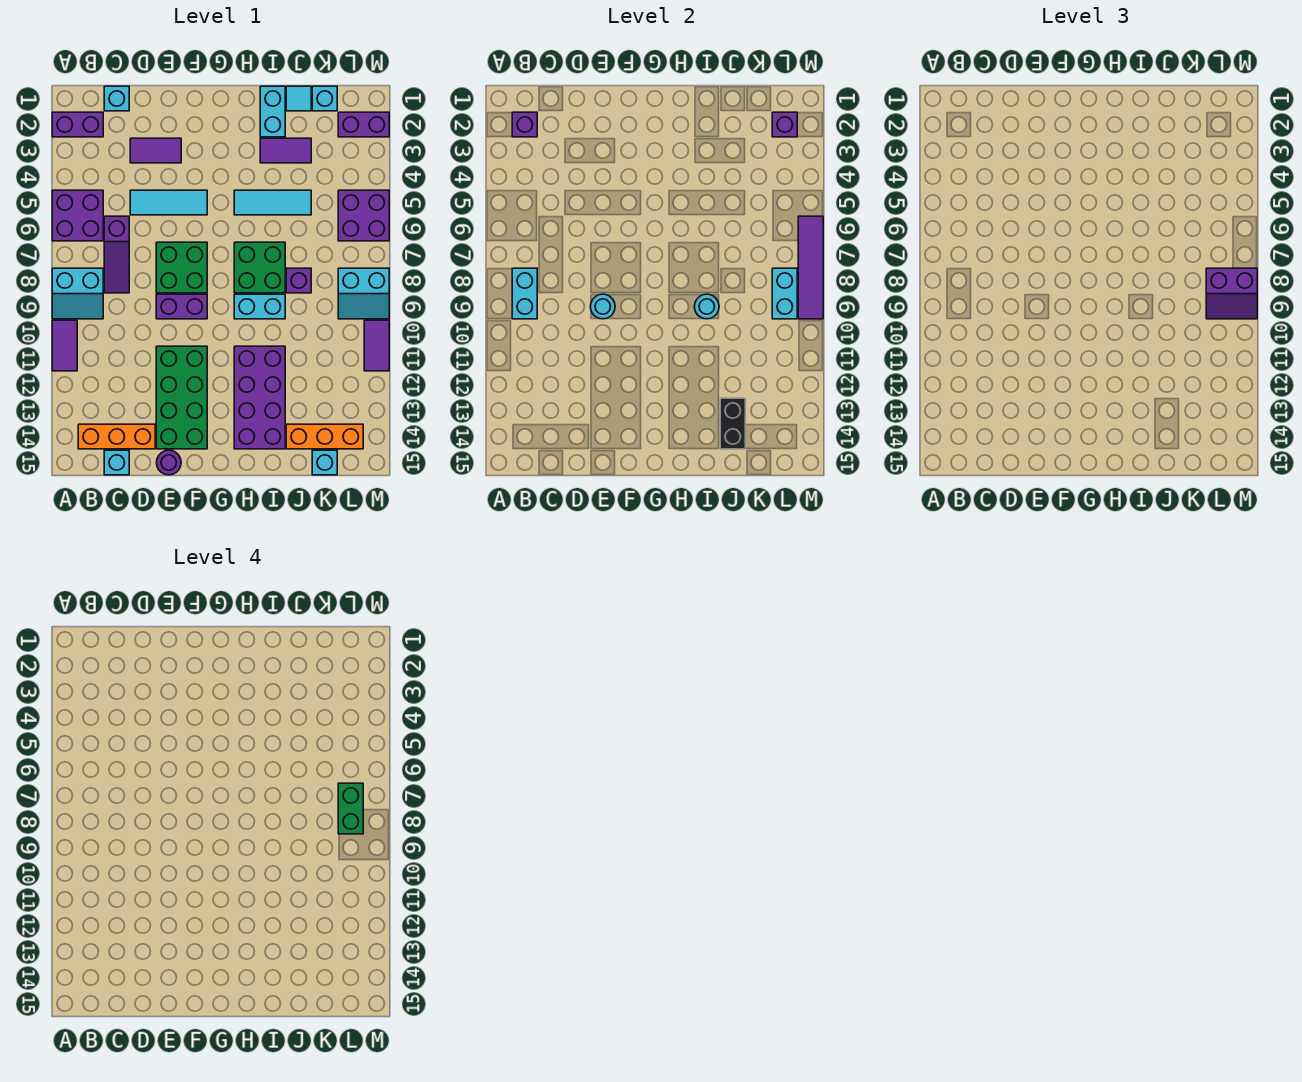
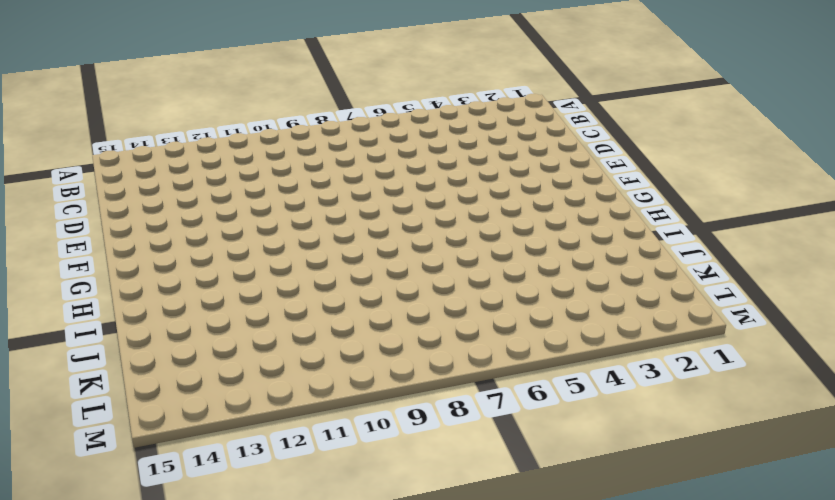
none -> purple 1x2 brick [52,112,103,137]
none -> purple 2x2 brick [52,190,103,241]
none -> cyan 2x2 slope [52,268,103,319]
none -> purple 1x2 tile [52,320,77,371]

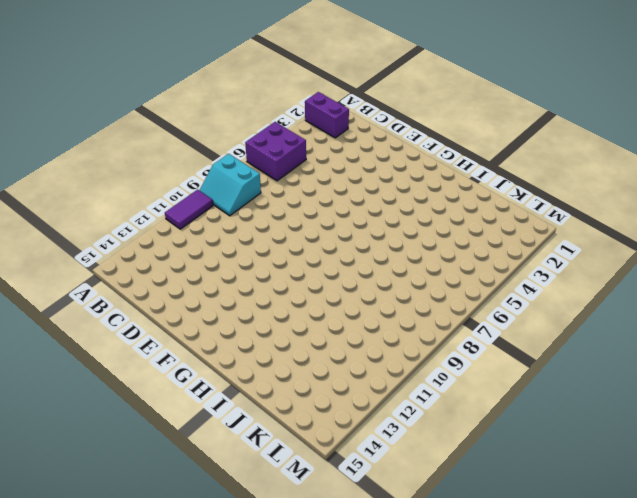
none -> orange 1x3 brick [78,424,155,449]
none -> cyan 1x1 brick [104,86,129,111]
none -> purple 1x3 slope [104,216,129,293]
none -> cyan 1x1 brick [104,450,129,475]

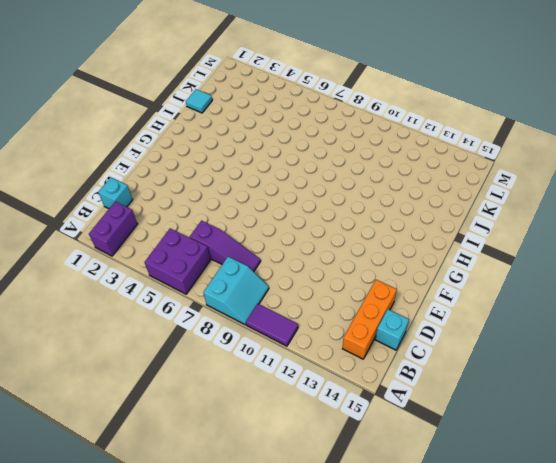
none -> purple 1x2 tile [130,138,181,163]
none -> cyan 1x3 tile [130,190,207,215]
none -> green 2x2 brick [156,242,207,293]
none -> purple 1x2 brick [156,294,207,319]

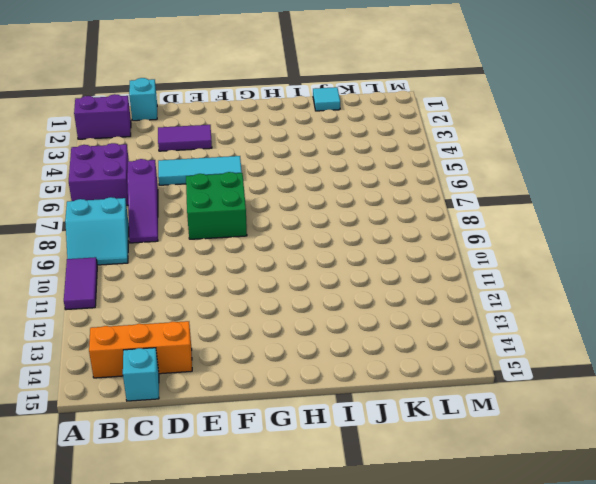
none -> purple 1x2 brick [156,294,207,319]
none -> green 2x4 brick [156,346,207,449]
none -> purple 1x1 round brick [156,450,181,475]
none -> cyan 1x3 tile [234,190,311,215]

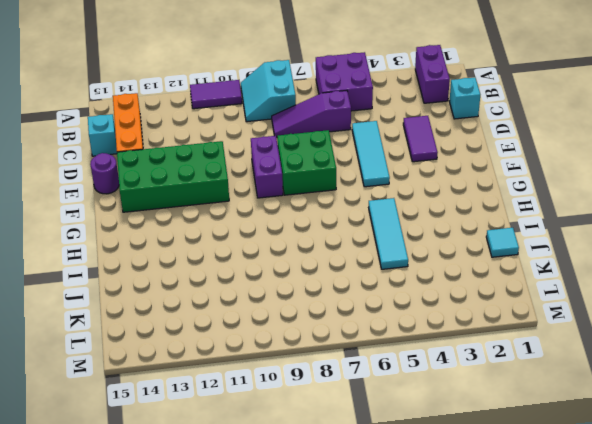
none -> green 2x2 brick [234,242,285,293]
none -> cyan 1x2 brick [234,294,285,319]
none -> purple 2x4 brick [234,346,285,449]
none -> cyan 1x2 brick [260,86,285,137]

